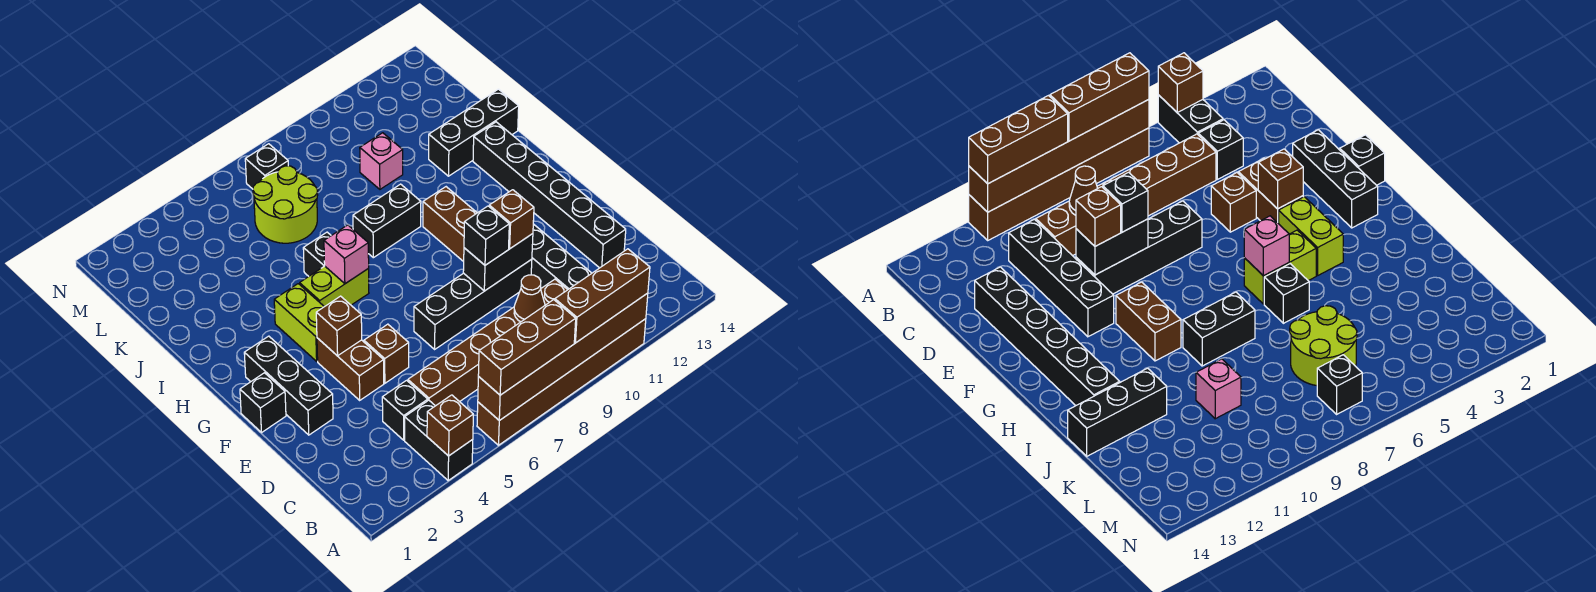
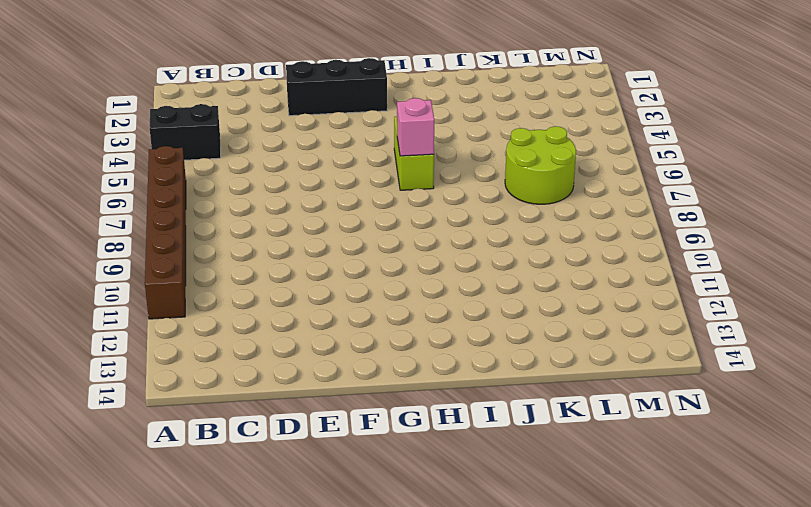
none -> black 1x1 brick [382,380,428,440]
none -> brown 1x6 brick [408,279,568,406]
none -> black 1x4 brick [531,224,592,289]
none -> black 1x6 brick [473,122,626,268]

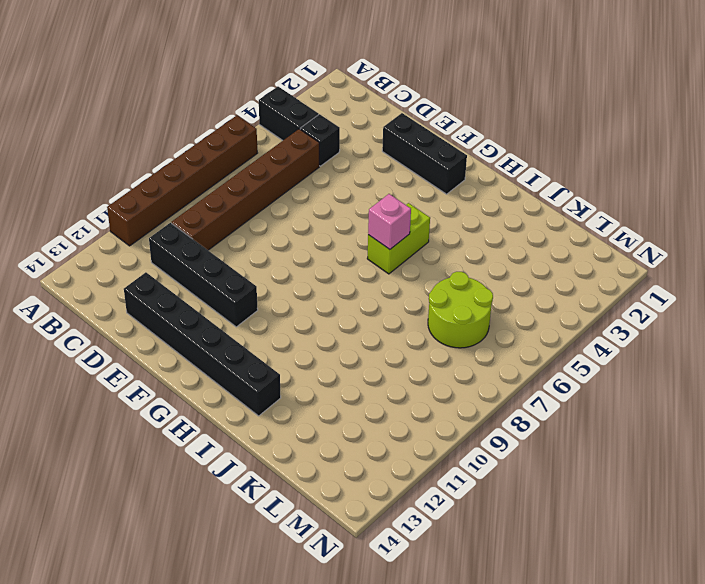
none -> brown 1x2 brick [317,338,384,400]
none -> brown 1x1 brick [364,324,409,383]
none -> black 1x4 brick [414,259,532,349]
none -> black 1x1 brick [240,373,286,432]

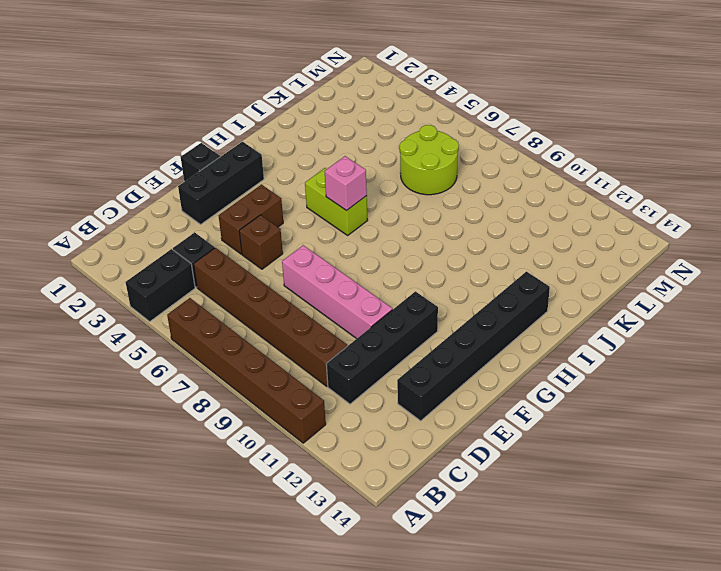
pink 1x4 brick [282,245,392,339] -> black 1x4 brick [414,259,532,349]
none -> lime 1x2 brick [274,284,324,361]
none -> brown 1x2 brick [423,187,477,262]
none -> black 1x1 brick [303,232,331,276]
none -> black 1x2 brick [353,184,421,258]

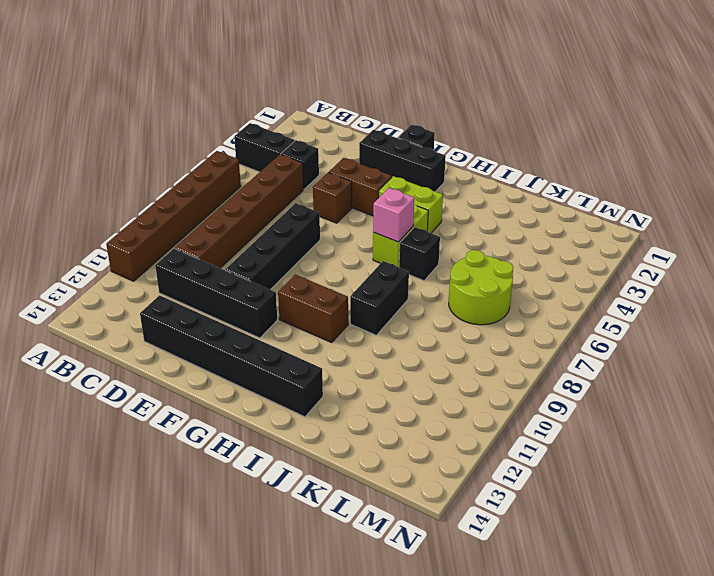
none -> black 1x3 brick [429,89,519,176]
none -> pink 1x1 brick [360,133,403,189]
none -> black 1x1 brick [245,144,288,189]
none -> brown 1x1 brick [427,395,473,456]

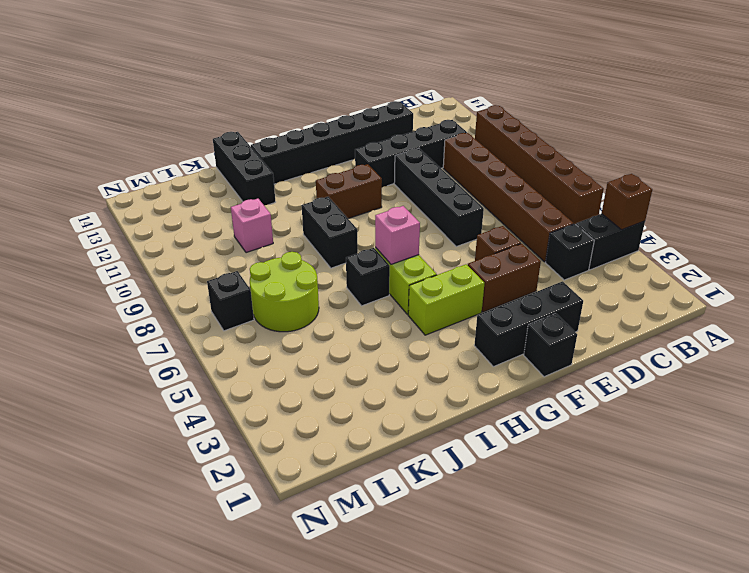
none -> brown 1x6 brick [478,293,648,421]
none -> brown 1x1 cone [514,275,545,322]
none -> black 1x2 brick [463,234,533,291]
none -> brown 1x1 brick [316,296,362,356]

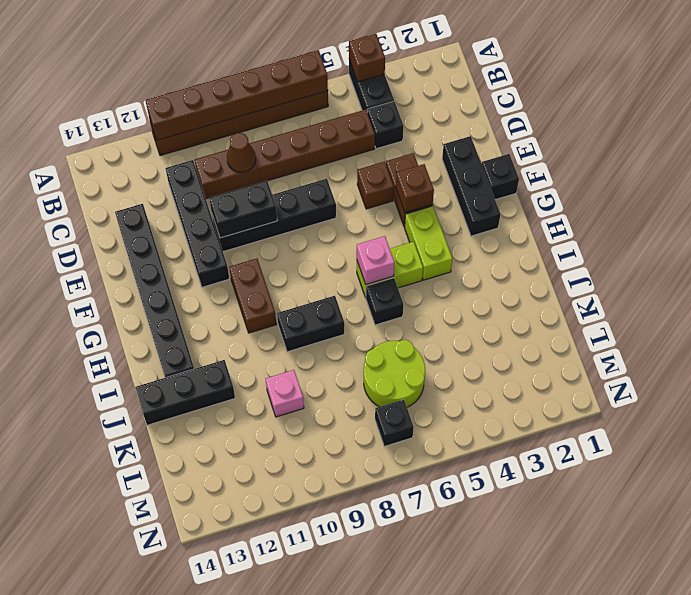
none -> brown 1x3 brick [478,300,576,395]
none -> brown 1x3 brick [555,249,650,343]
none -> black 1x1 brick [464,206,509,265]
none -> brown 1x1 brick [489,190,534,248]

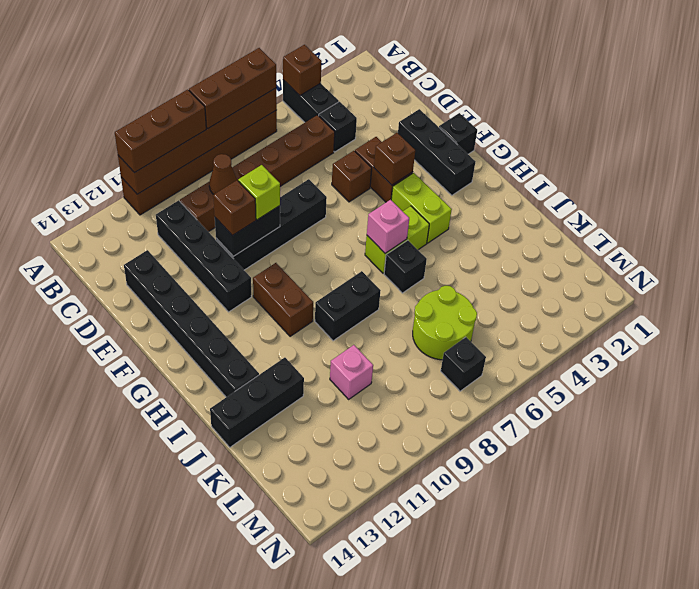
lime 1x1 brick [238,165,280,220] -> black 1x1 brick [464,206,509,265]

